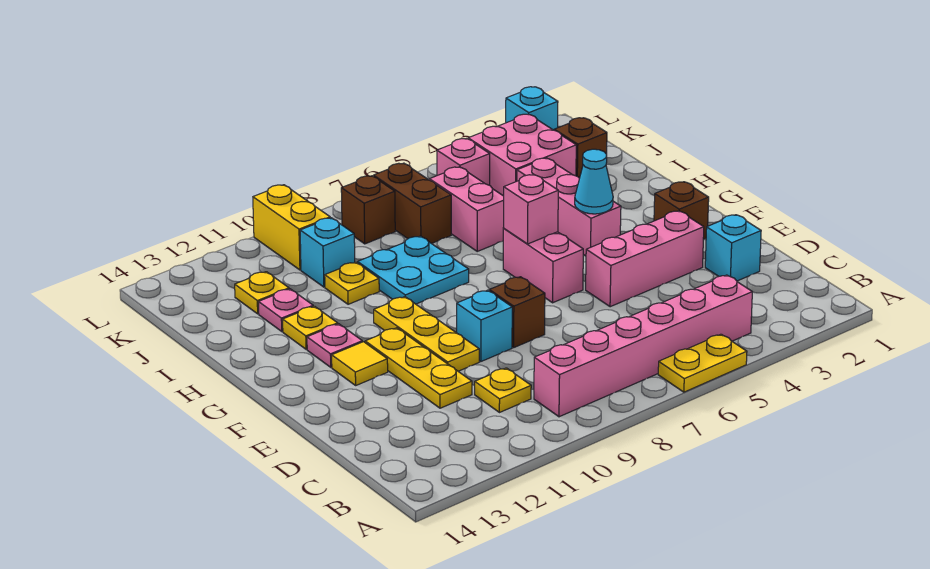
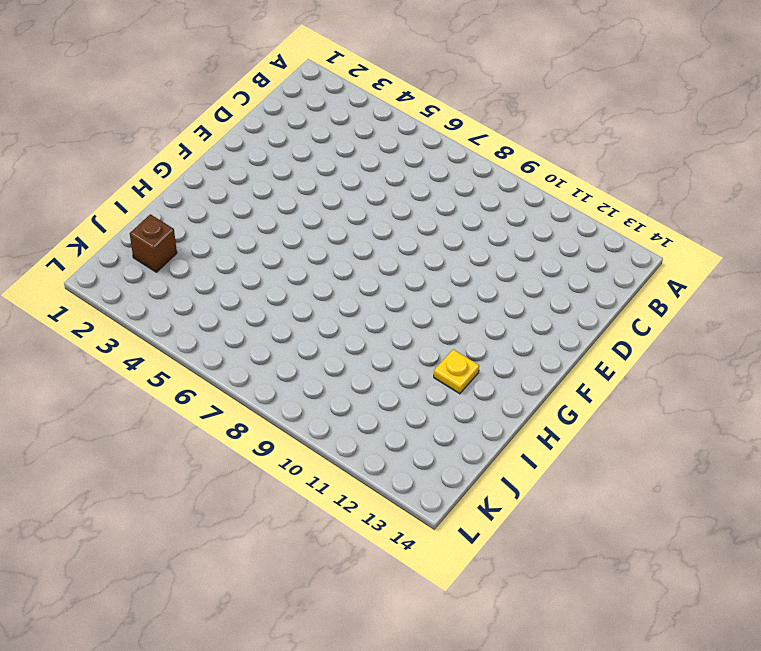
none -> yellow 1x2 plate [658,334,747,392]
none -> pink 1x6 brick [534,275,752,417]
none -> yellow 1x1 plate [475,368,531,413]
none -> cyan 1x1 brick [705,215,761,281]

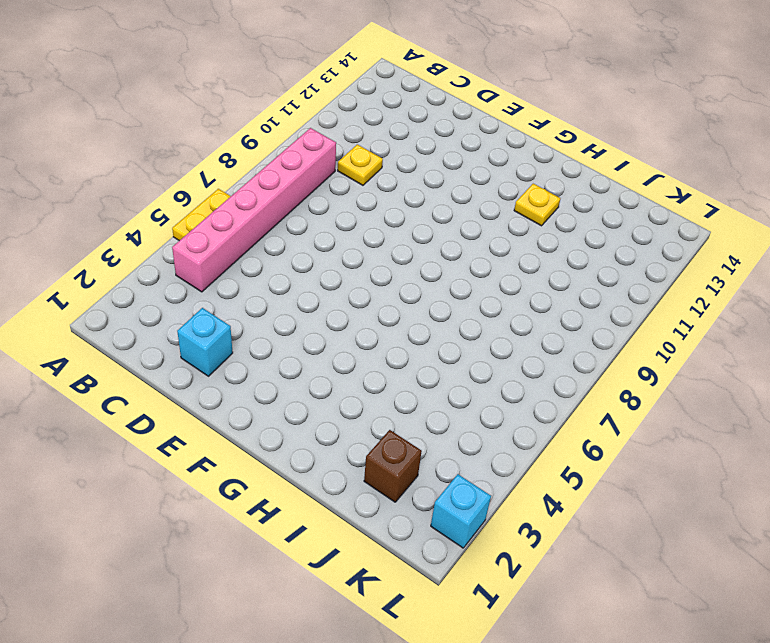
none -> yellow 1x3 plate [365,328,472,408]
none -> pink 1x3 brick [586,211,704,307]
none -> brown 1x1 brick [489,277,545,348]
none -> cyan 1x1 brick [457,290,512,362]

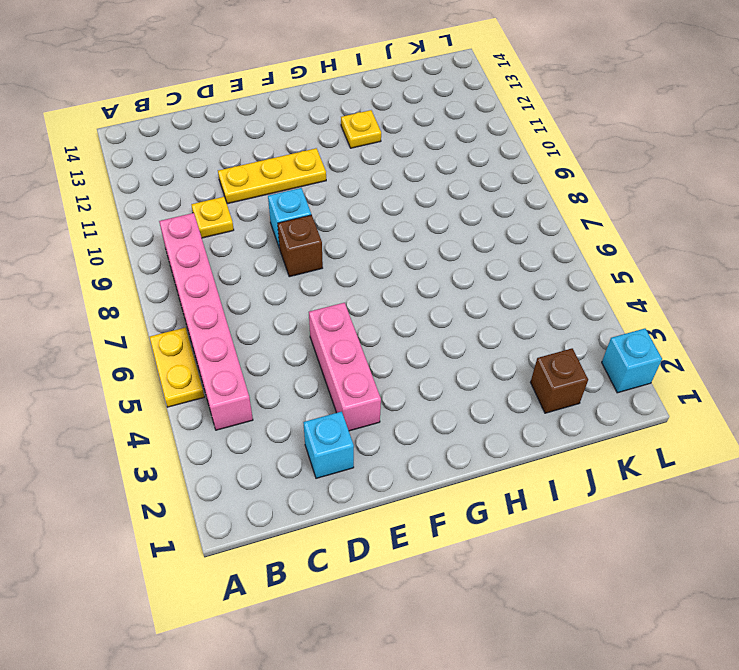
none -> yellow 1x3 plate [374,297,479,371]
none -> brown 1x1 brick [654,182,709,239]
none -> pink 1x2 brick [503,229,583,303]
none -> yellow 1x1 tile [332,342,388,385]

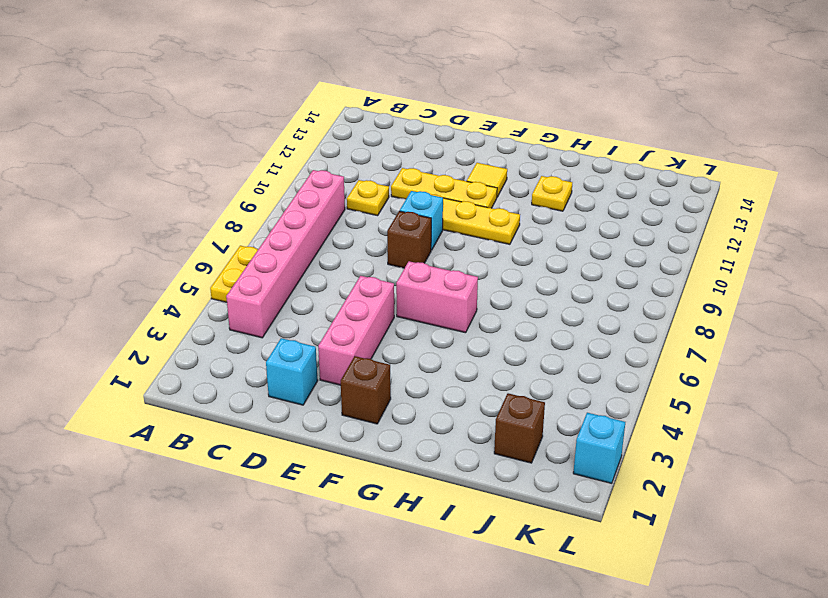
none -> pink 1x3 brick [517,158,621,256]
none -> pink 1x1 plate [307,324,362,367]
none -> cyan 2x2 plate [358,236,469,304]
none -> pink 1x2 brick [429,167,504,251]

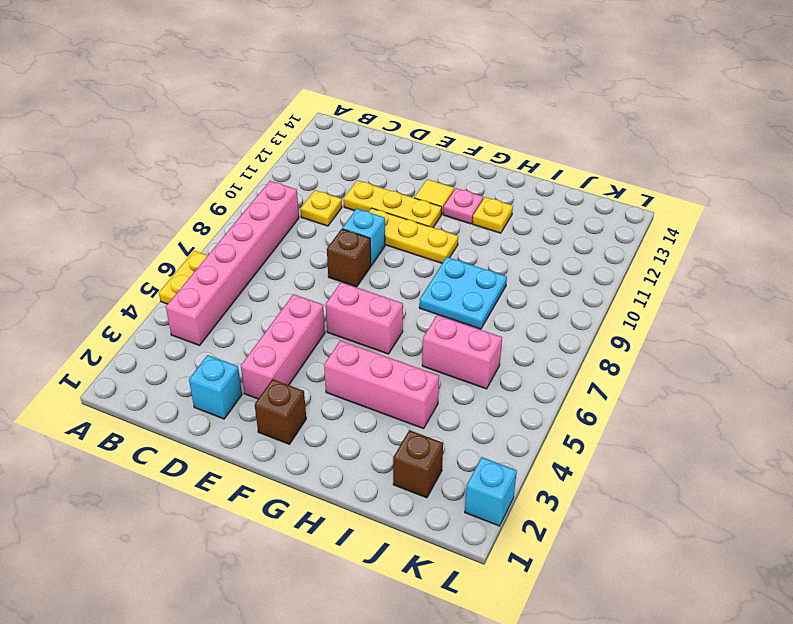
none -> yellow 1x1 plate [325,262,379,304]
none -> pink 1x1 plate [259,289,313,331]
none -> pink 2x2 brick [468,114,576,196]
none -> brown 1x2 brick [374,163,451,244]

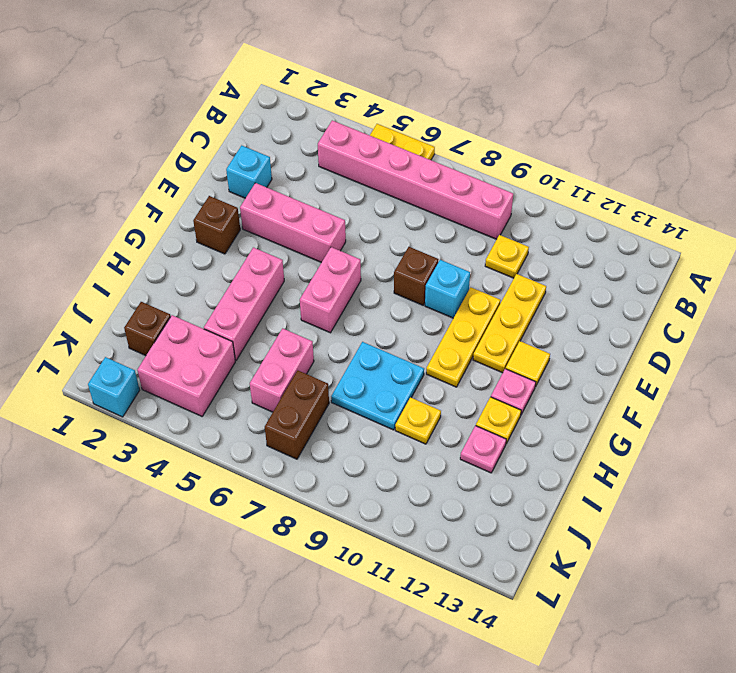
none -> cyan 1x1 brick [300,218,355,287]
none -> yellow 1x1 plate [235,272,289,314]
none -> pink 1x1 brick [437,138,490,185]
none -> brown 1x1 brick [341,176,395,244]

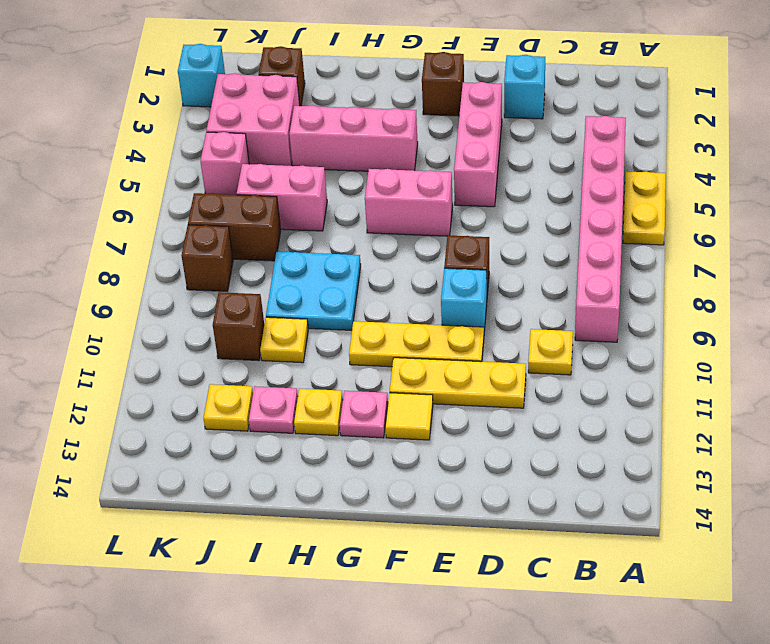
brown 1x1 brick [213,292,264,361] -> cyan 1x1 brick [300,218,355,287]
none -> yellow 1x2 brick [253,185,330,270]
none -> cyan 1x1 cone [575,149,613,214]
none -> pink 1x1 brick [503,175,558,244]

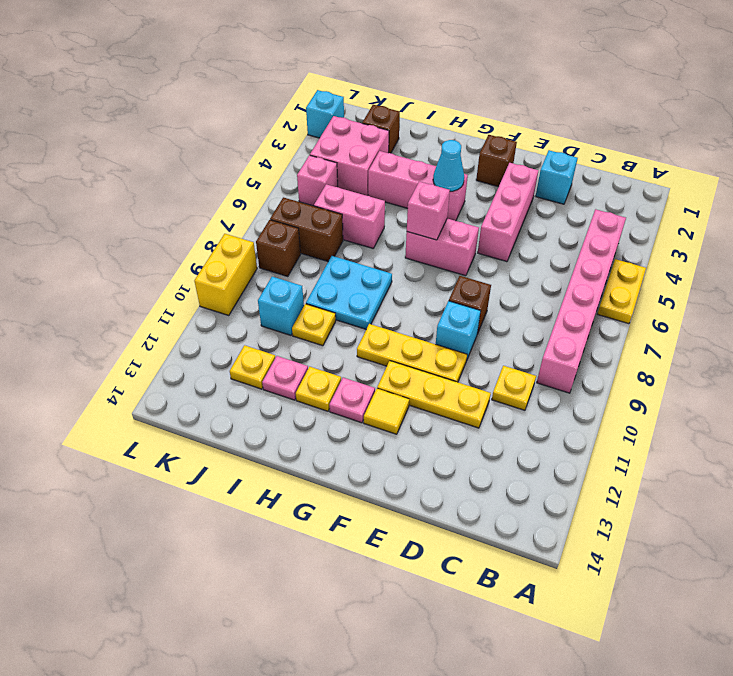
yellow 1x2 brick [194,234,257,315] -> yellow 1x2 brick turned to [253,185,330,270]

